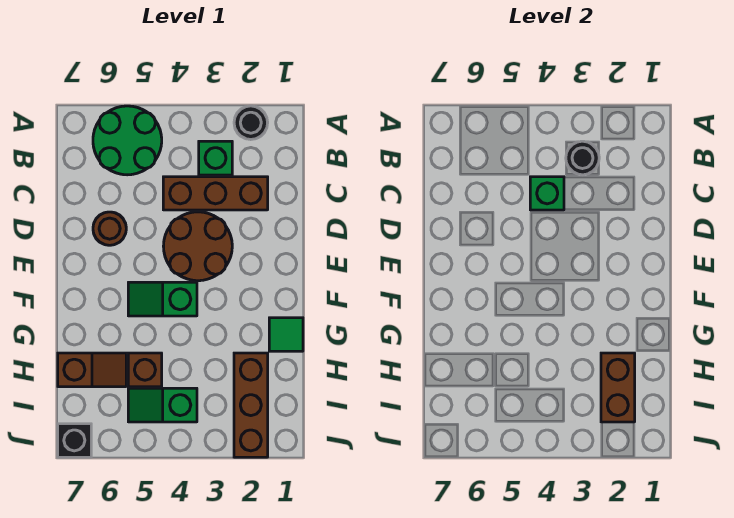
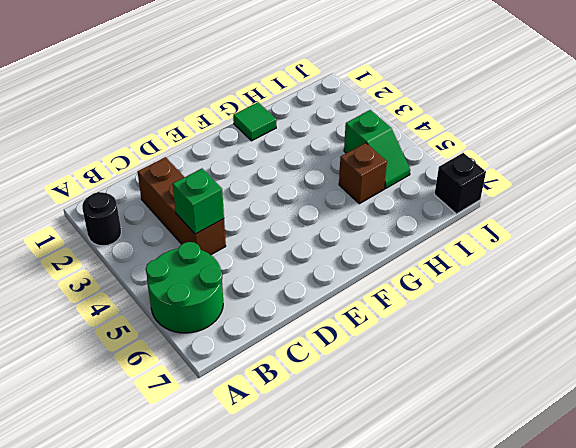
none -> green 1x1 brick [199,141,232,175]
none -> brown 2x2 round brick [163,212,232,281]
none -> brown 1x1 round brick [93,212,126,245]

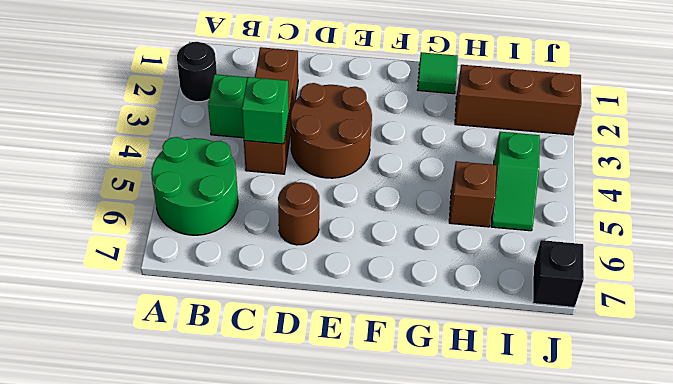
none -> green 1x2 slope [128,282,197,316]
none -> brown 1x2 slope [58,353,126,387]
none -> black 1x1 round brick [566,141,599,175]

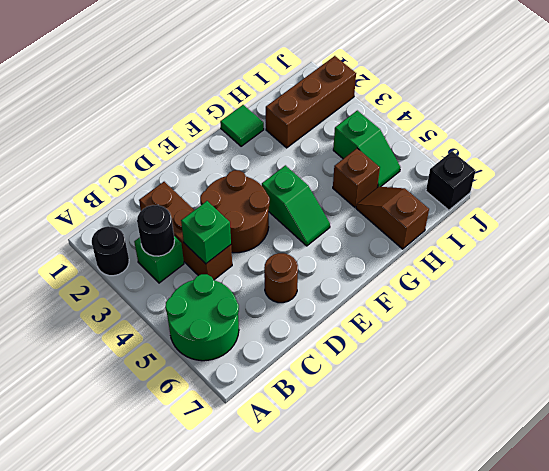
none -> brown 1x2 brick [601,353,635,422]

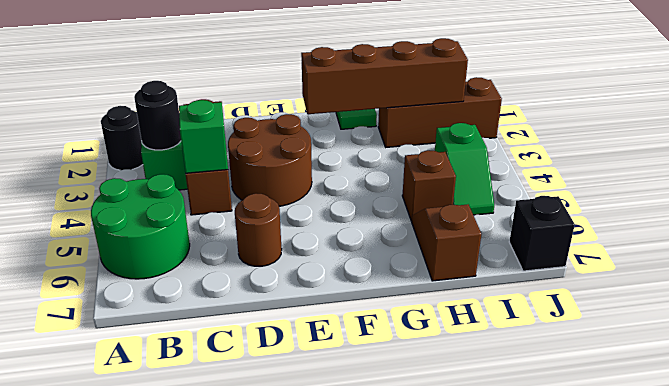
brown 1x4 brick [301,38,468,114] -> brown 1x2 brick [601,353,635,422]
none -> green 1x2 slope [128,282,197,316]

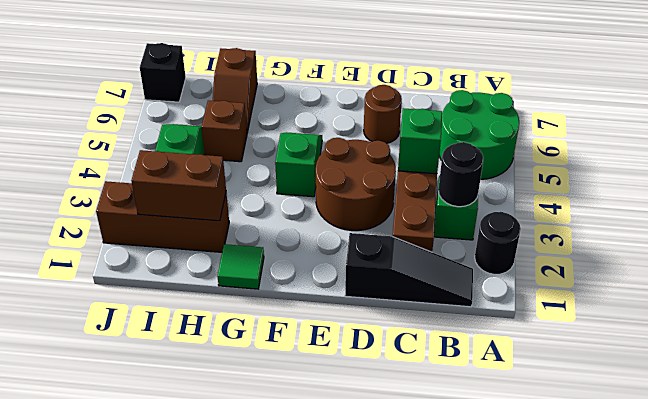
black 1x3 slope [345,233,473,307] -> none

